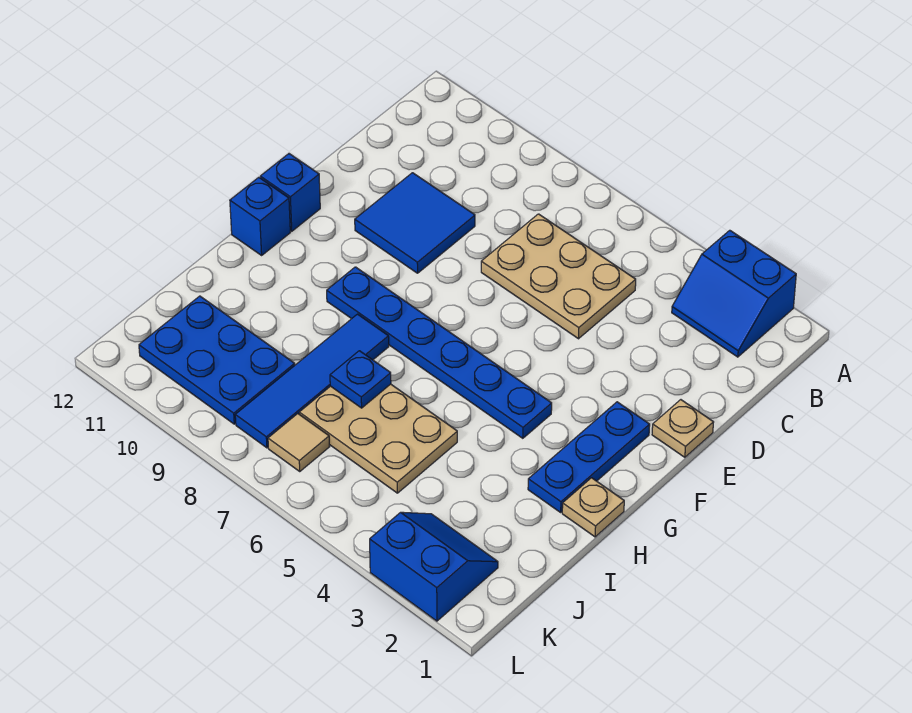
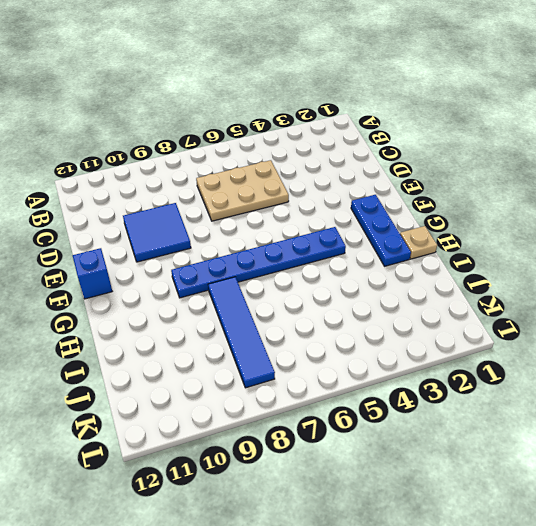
none -> blue 2x2 slope [672,230,796,357]
none -> tan 1x1 plate [652,400,714,457]
none -> blue 1x1 brick [230,177,290,255]

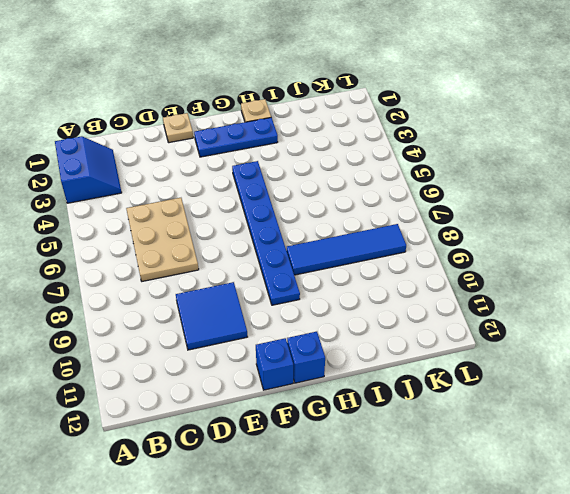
none -> tan 2x3 plate [299,384,457,493]
none -> blue 2x3 plate [139,296,295,424]
none -> blue 2x2 slope [370,512,498,621]

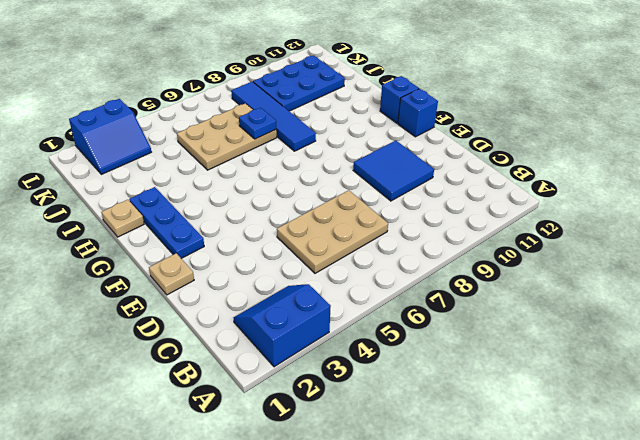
none -> blue 1x6 plate [327,267,552,438]
none -> tan 1x1 tile [268,414,330,471]

